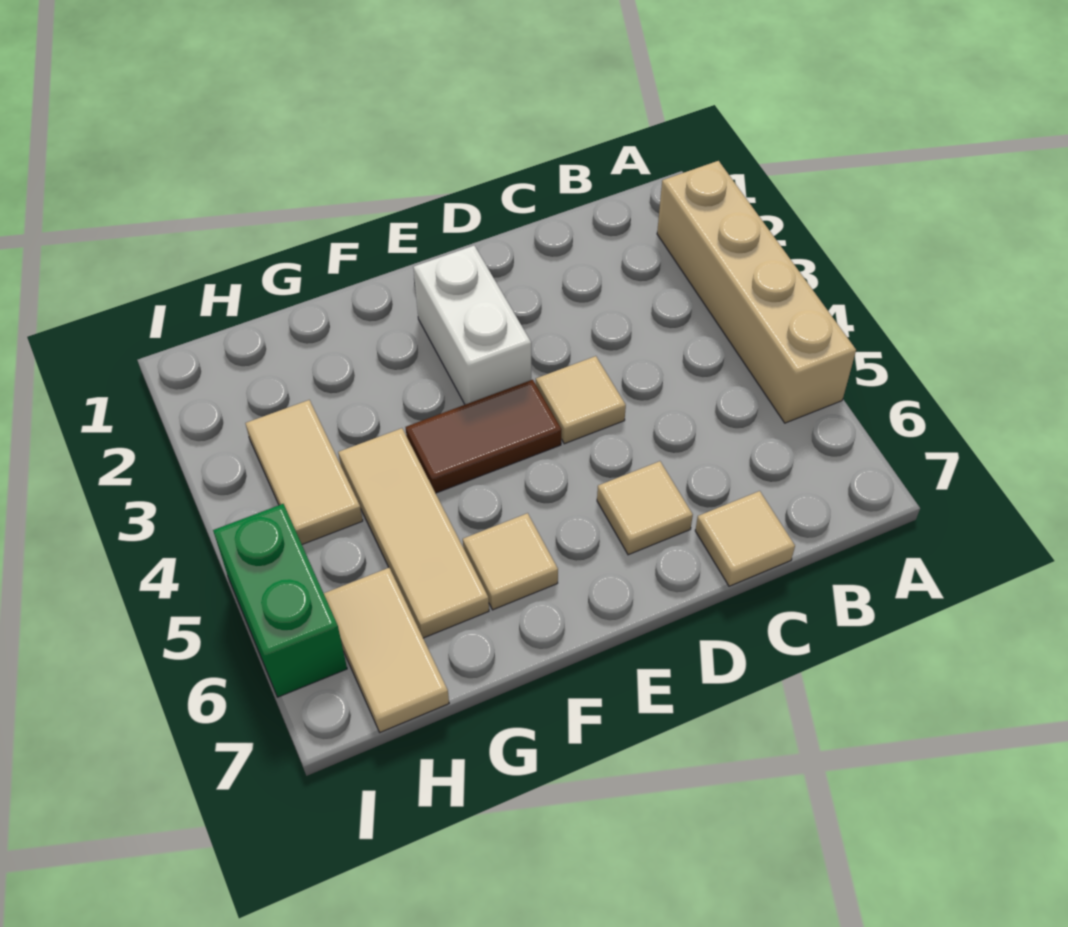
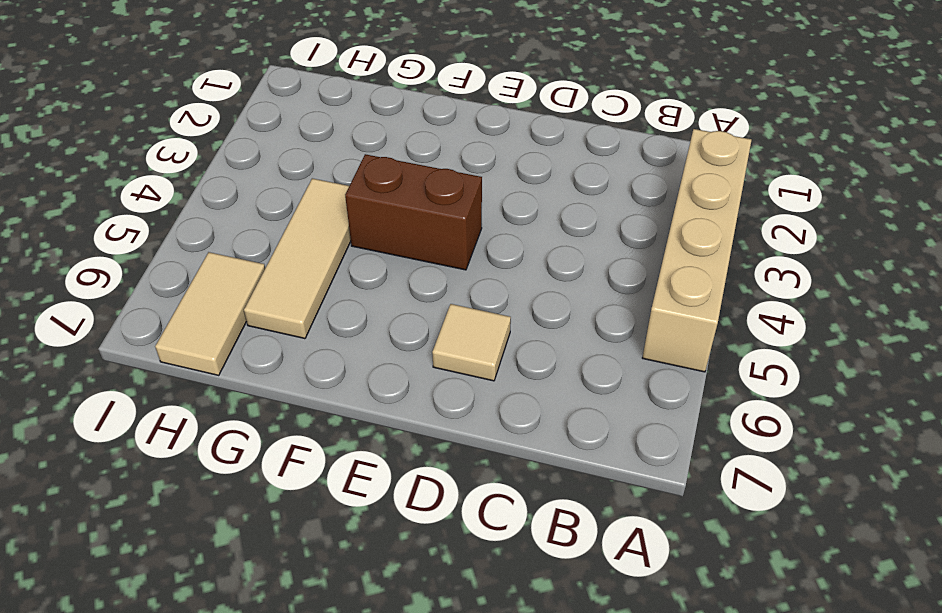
brown 1x2 brick [345,154,482,270] -> brown 1x2 tile [406,380,562,493]
none -> tan 1x1 tile [695,491,795,586]
none -> tan 1x1 tile [536,356,626,444]

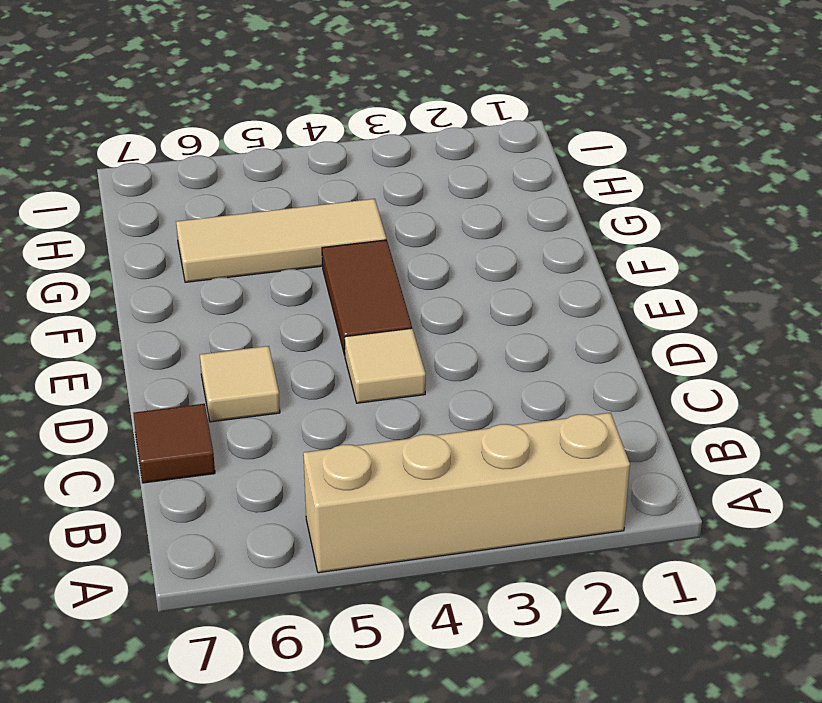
brown 1x1 tile [133,404,215,483] -> tan 1x1 tile [695,491,795,586]
none -> white 1x2 brick [413,246,531,404]
none -> tan 1x1 tile [463,513,558,610]

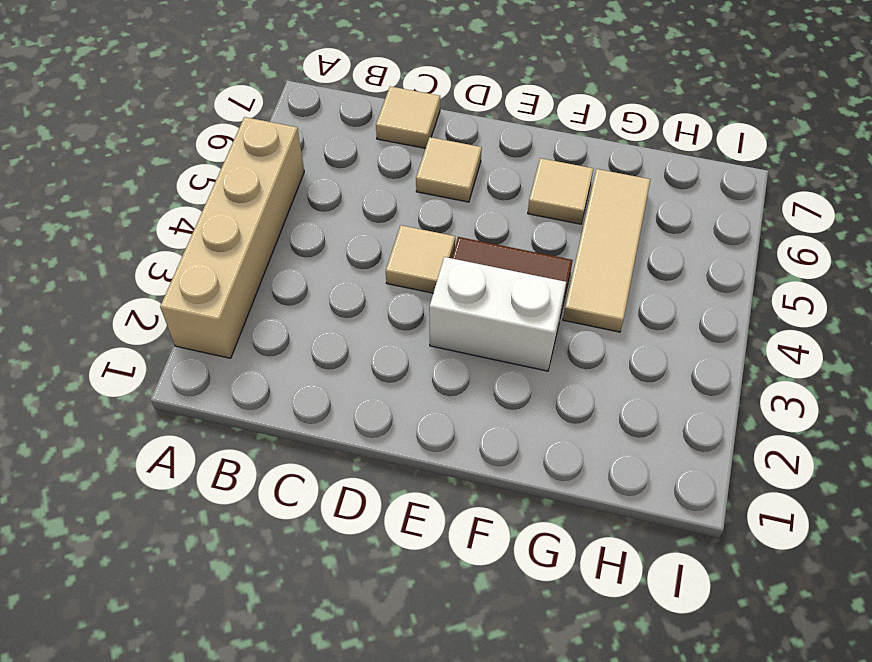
white 1x2 brick [429,257,566,371] -> white 1x2 brick turned to [413,246,531,404]
none -> tan 1x2 tile [245,400,363,544]
none -> tan 1x2 tile [324,568,449,732]

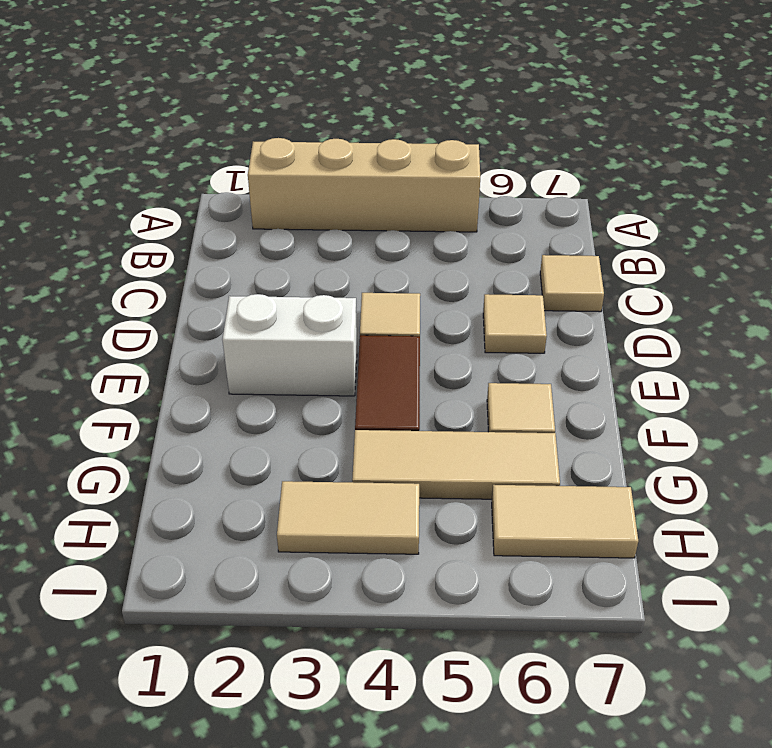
none -> green 1x2 brick [213,504,347,697]

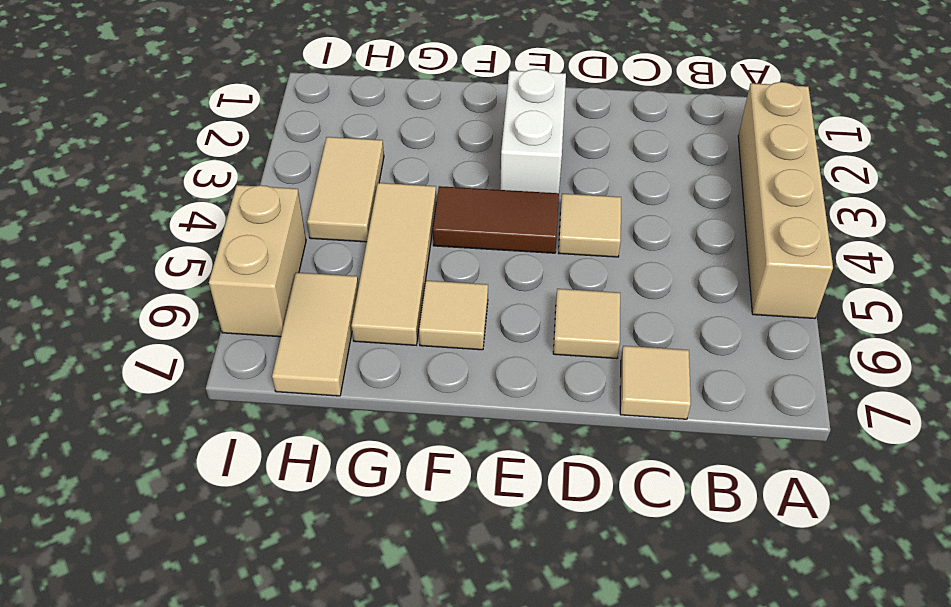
tan 1x2 brick [209,185,306,337] -> green 1x2 brick [213,504,347,697]

